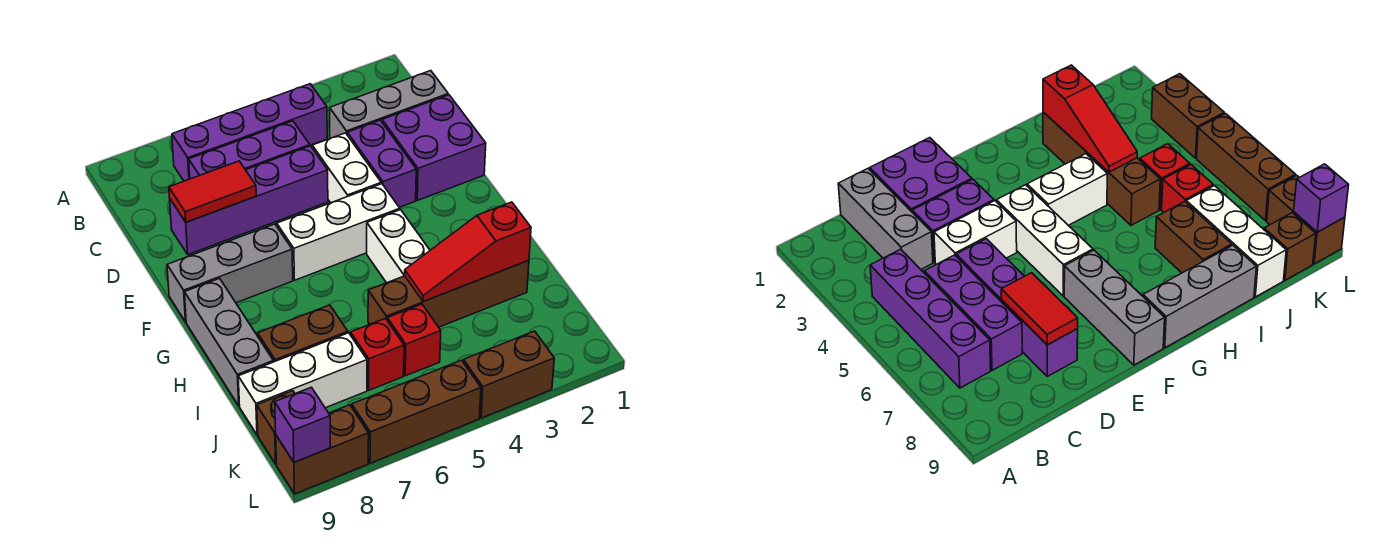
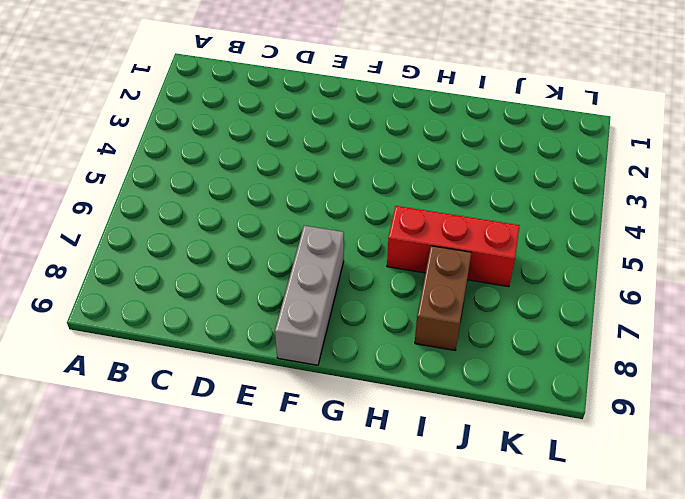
red 1x3 brick [387,206,520,287] -> red 1x1 brick [351,318,404,390]
none -> purple 1x4 brick [172,84,327,181]
none -> grey 1x3 brick [330,71,448,139]
none -> purple 1x3 brick [189,121,310,179]

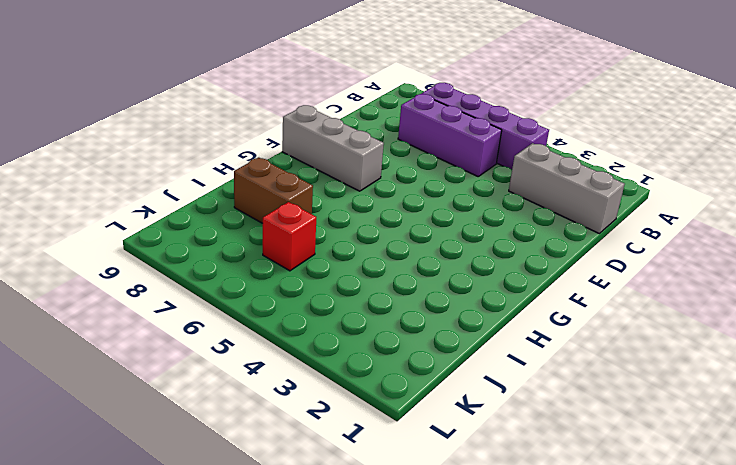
none -> purple 2x2 brick [382,95,486,200]
none -> purple 1x2 brick [347,120,416,207]
none -> white 1x2 brick [312,133,381,203]

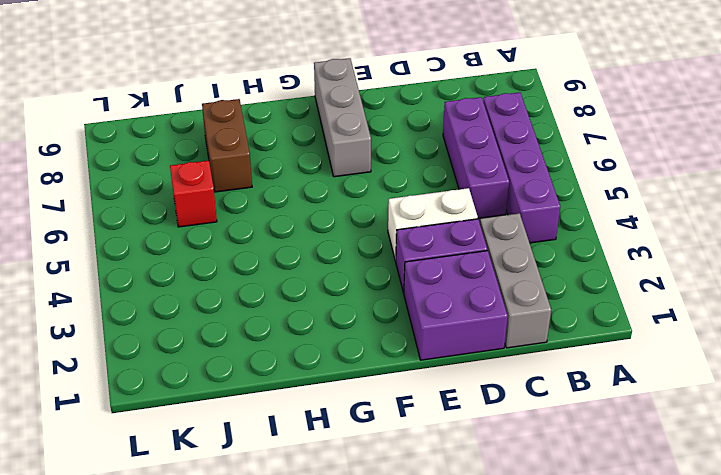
none -> purple 1x4 brick [170,146,328,254]
none -> white 1x3 brick [277,184,400,280]
none -> white 1x2 brick [367,210,430,283]

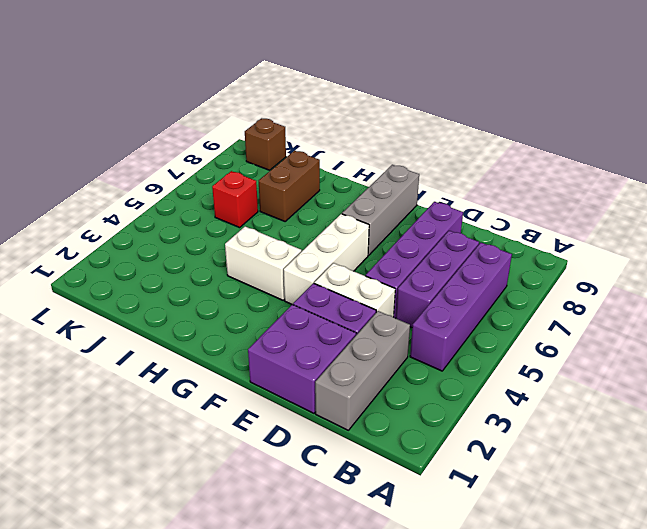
none -> grey 1x3 brick [184,278,273,406]
none -> brown 1x4 brick [368,261,529,327]
none -> red 1x1 brick [387,304,441,376]

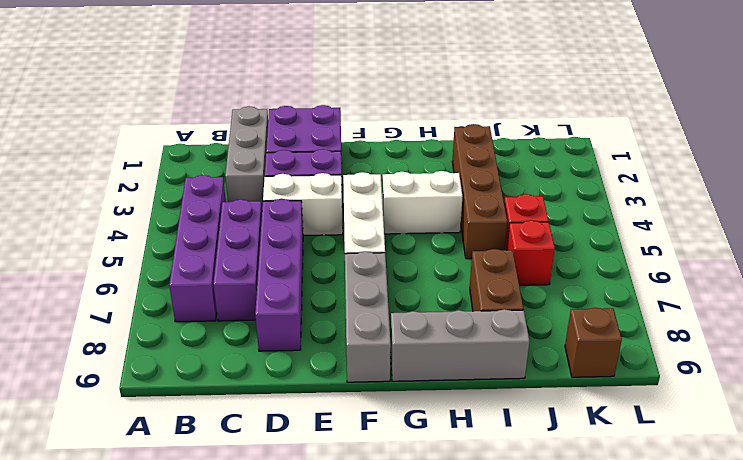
none -> white 1x3 brick [238,333,367,435]
none -> brown 1x2 brick [463,331,554,418]
none -> brown 1x3 brick [352,360,481,463]

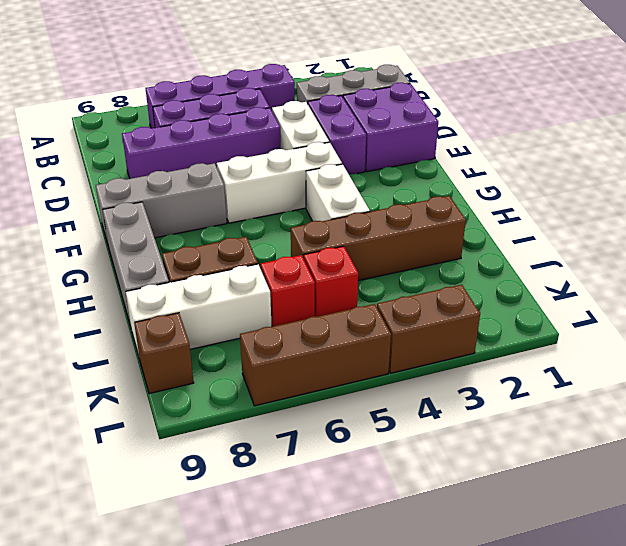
none -> brown 1x2 brick [276,405,369,494]
none -> red 1x2 tile [169,161,256,222]
none -> red 1x3 slope [405,202,531,302]

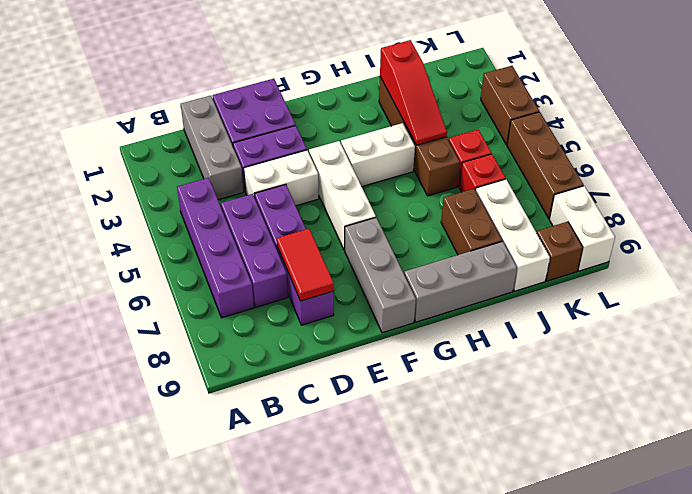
white 1x2 brick [549,186,615,271] -> brown 1x2 brick [276,405,369,494]
none -> purple 1x1 brick [275,387,330,462]

